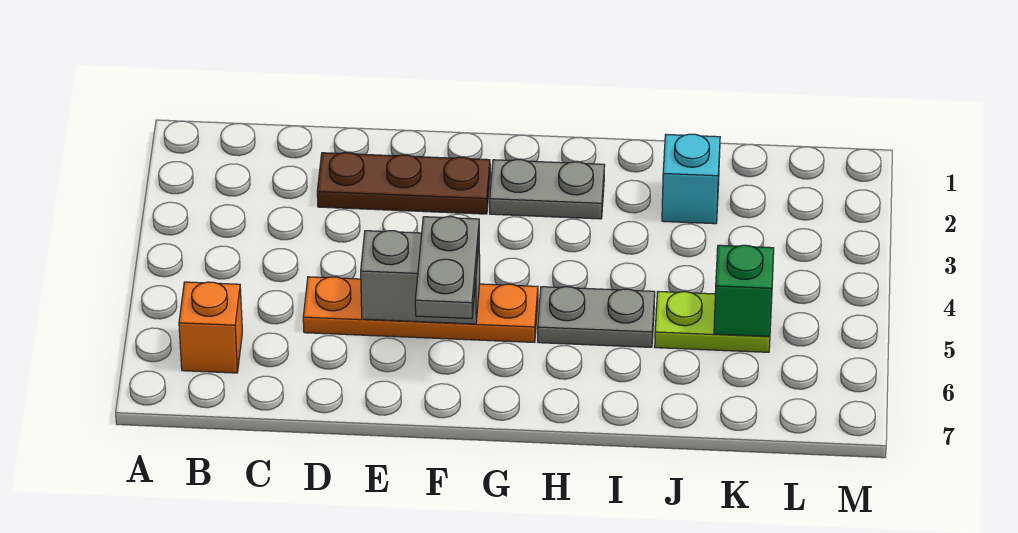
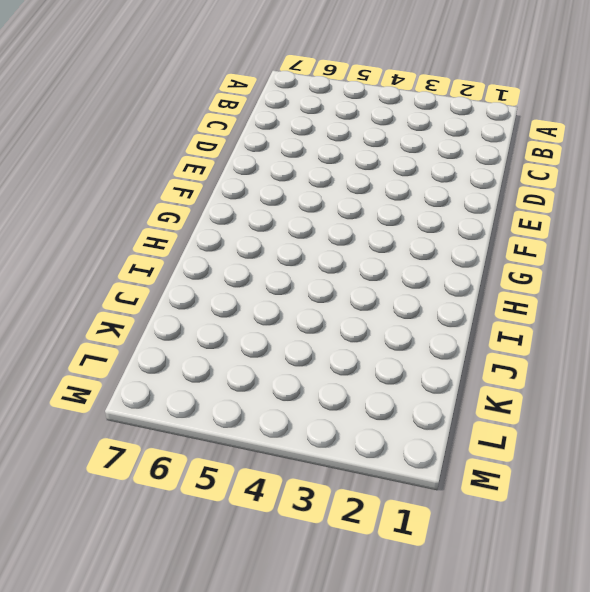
none -> orange 1x1 brick [179,282,242,373]
none -> brown 1x3 plate [317,152,490,214]

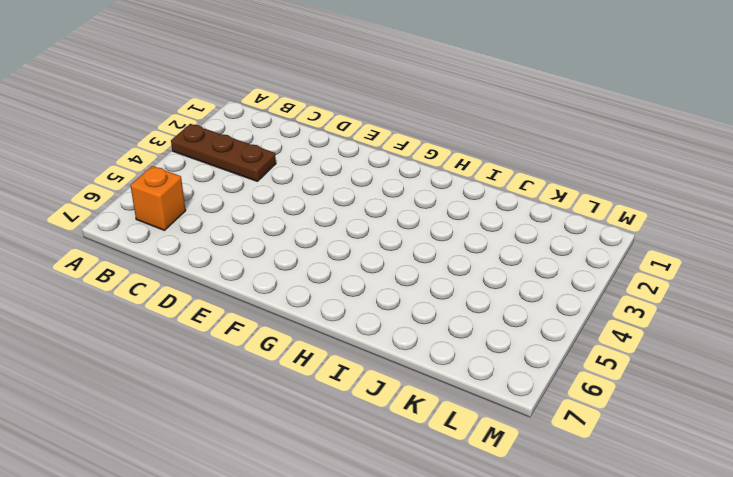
brown 1x3 plate [171,124,276,181] -> brown 1x3 plate moved to [317,152,490,214]
none -> orange 1x4 plate [303,277,538,342]
none -> grey 1x2 plate [490,160,605,219]

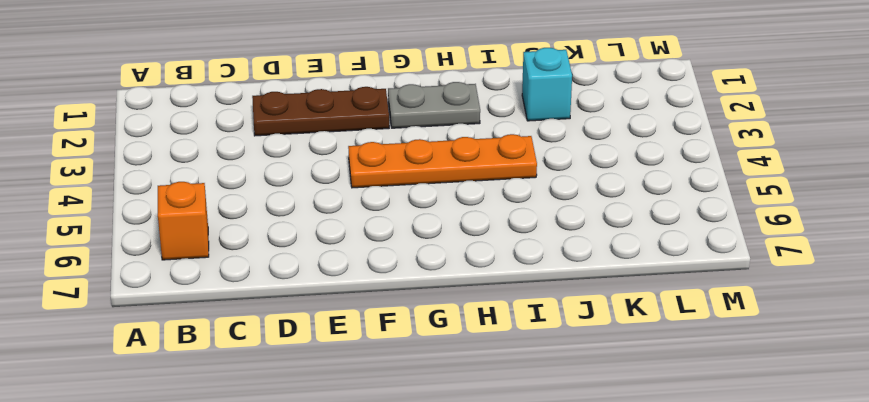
orange 1x4 plate [348,134,537,188] -> orange 1x4 plate moved to [303,277,538,342]
none -> grey 1x2 plate [538,287,655,347]
none -> lime 1x2 plate [655,292,770,352]

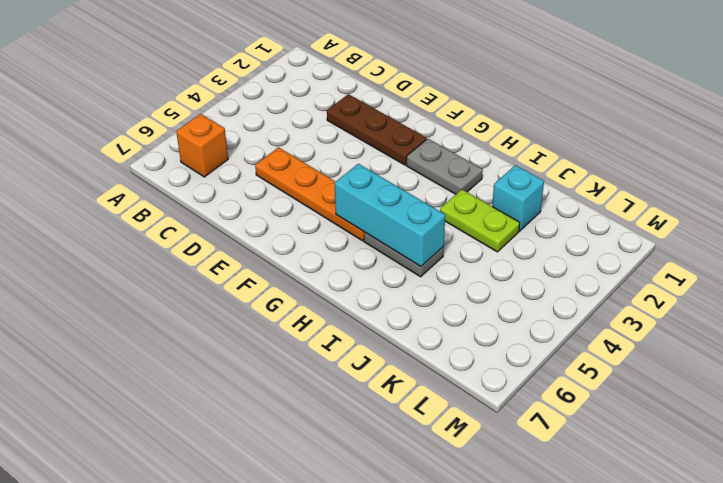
cyan 1x3 brick [335,164,445,267] -> none
lime 1x2 plate [440,190,520,252] -> lime 1x2 plate moved to [655,292,770,352]
none -> grey 1x2 brick [361,231,480,324]
none -> green 1x1 brick [714,245,774,336]

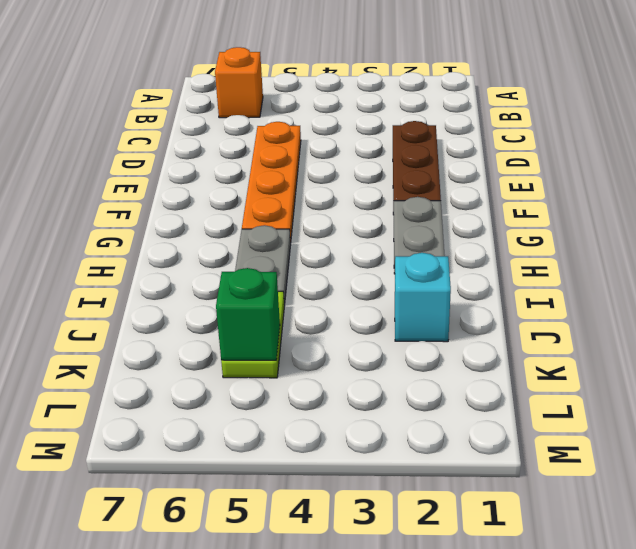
none -> grey 1x2 brick [361,231,480,324]
none -> grey 1x2 plate [415,217,479,318]

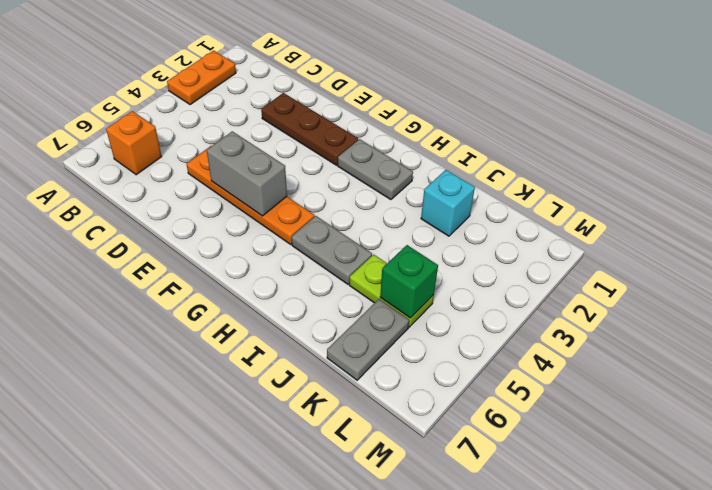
orange 1x2 plate [167,51,236,105] -> none
grey 1x2 plate [327,299,409,380] -> grey 1x2 plate moved to [415,217,479,318]

